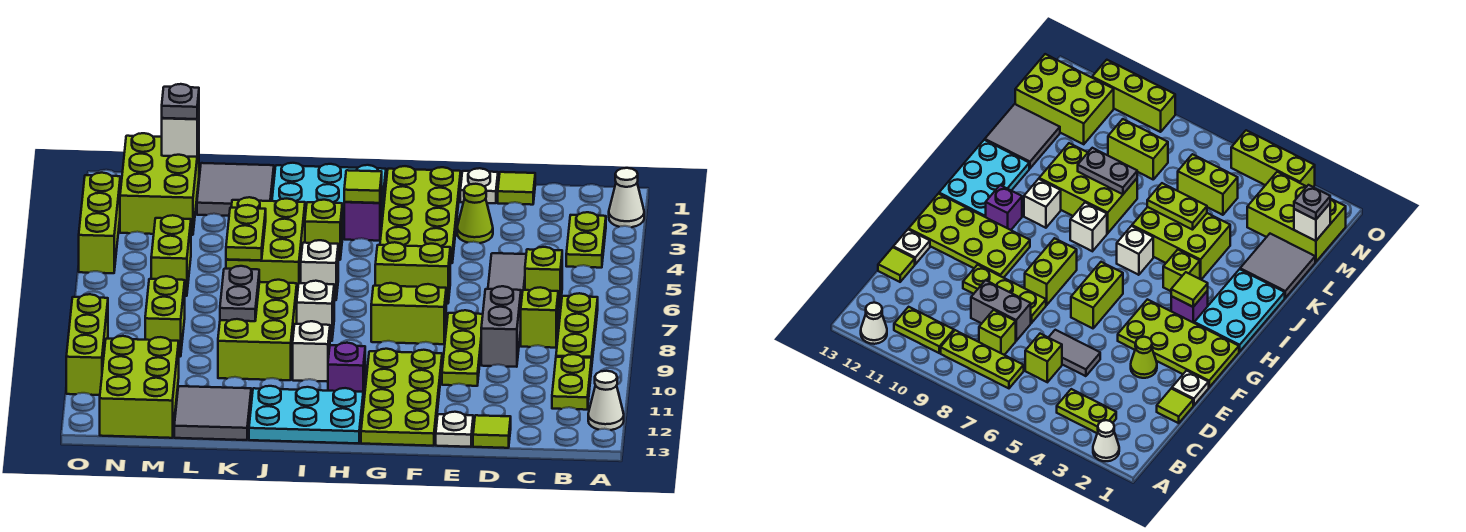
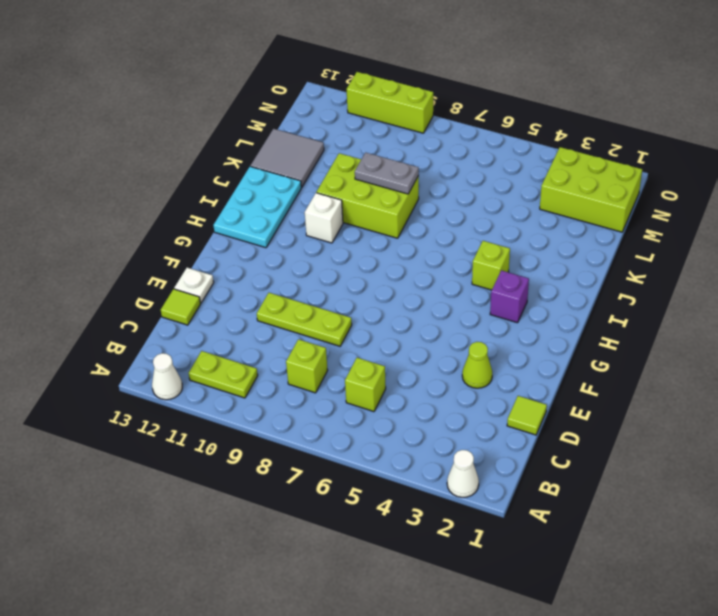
none -> lime 1x2 plate [566,212,606,268]
none -> lime 1x3 plate [556,293,598,360]
none -> grey 1x2 tile [488,253,526,302]
none -> grey 1x2 brick [481,286,521,367]

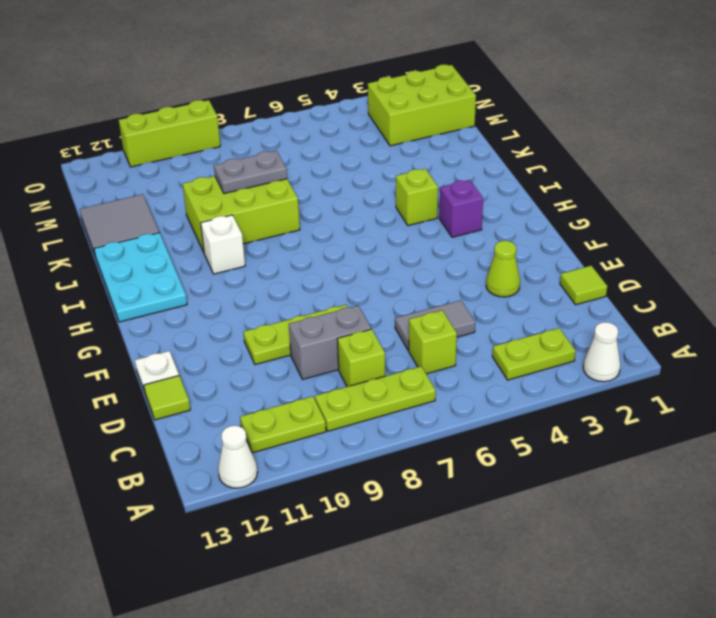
none -> white 1x1 plate [460,168,498,203]
none -> lime 2x4 plate [380,166,461,263]
none -> lime 1x2 brick [375,242,450,304]
none -> lime 1x2 brick [371,283,446,344]

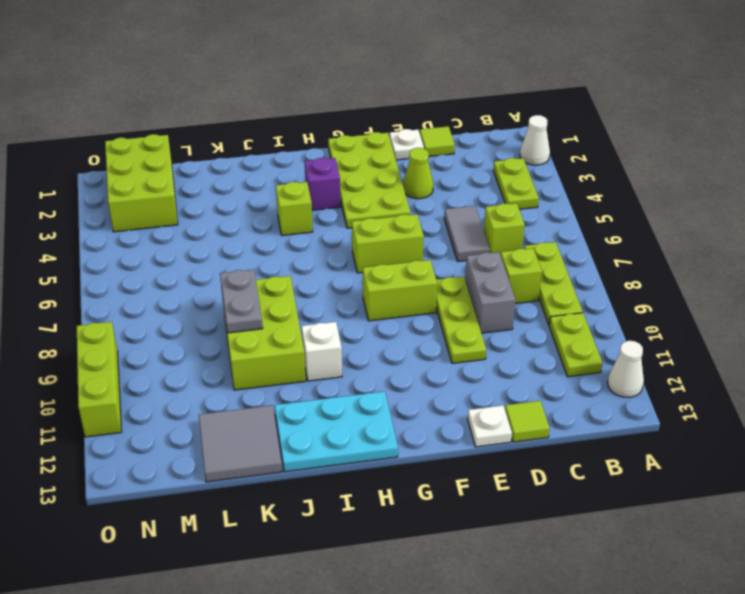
none -> lime 2x4 plate [361,349,442,446]
none -> cyan 2x3 plate [272,163,386,219]
none -> purple 1x1 brick [328,343,365,402]
none -> white 1x1 brick [301,240,338,300]

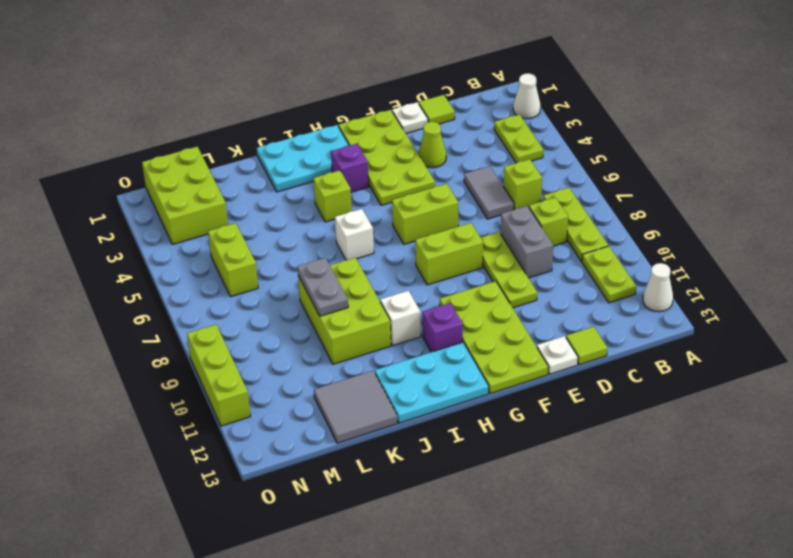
none -> white 1x1 brick [297,281,334,341]
none -> lime 2x3 brick [226,197,305,294]
none -> grey 2x2 tile [197,163,274,216]
none -> lime 1x2 brick [145,276,185,357]

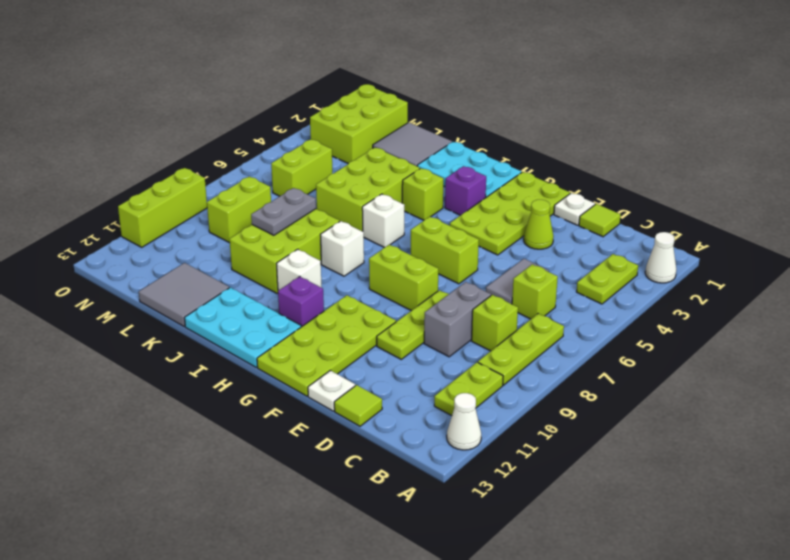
none -> lime 2x3 brick [100,336,179,438]
none -> lime 1x3 brick [79,173,120,273]
none -> lime 1x1 tile [344,170,382,203]
none -> lime 1x2 plate [226,205,266,260]

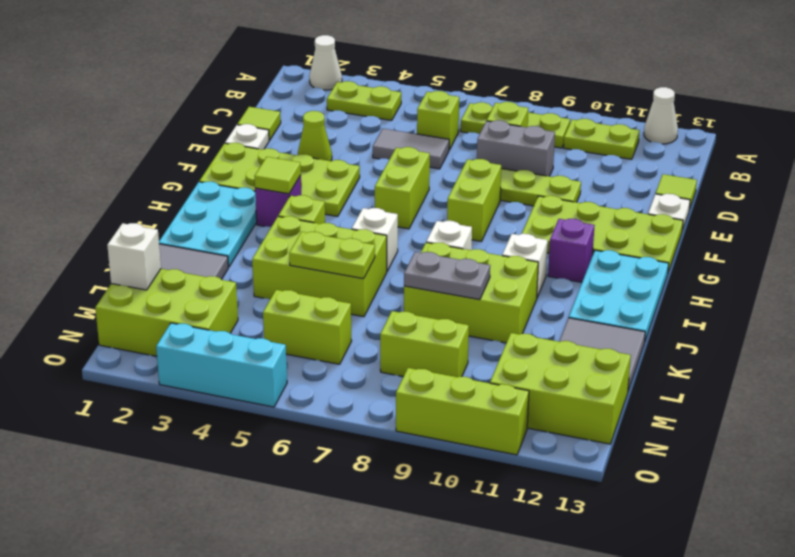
cyan 1x3 brick [156,323,287,407] -> lime 1x3 brick [79,173,120,273]
none -> grey 1x1 plate [162,84,199,119]

